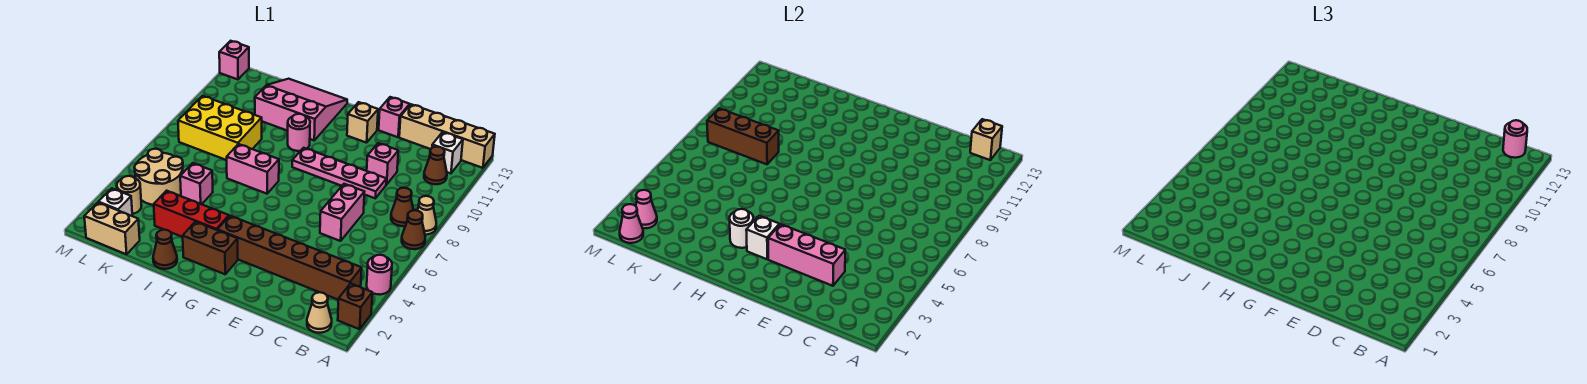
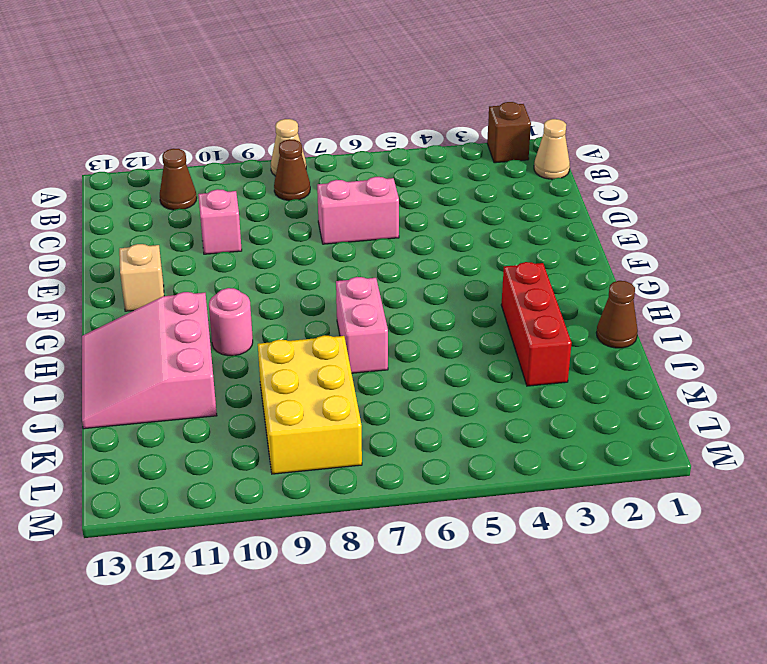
none -> pink 1x1 round brick [367,255,392,295]
none -> brown 1x1 cone [402,210,425,249]
none -> tan 1x4 brick [399,104,495,168]
none -> brown 1x6 brick [218,216,362,300]

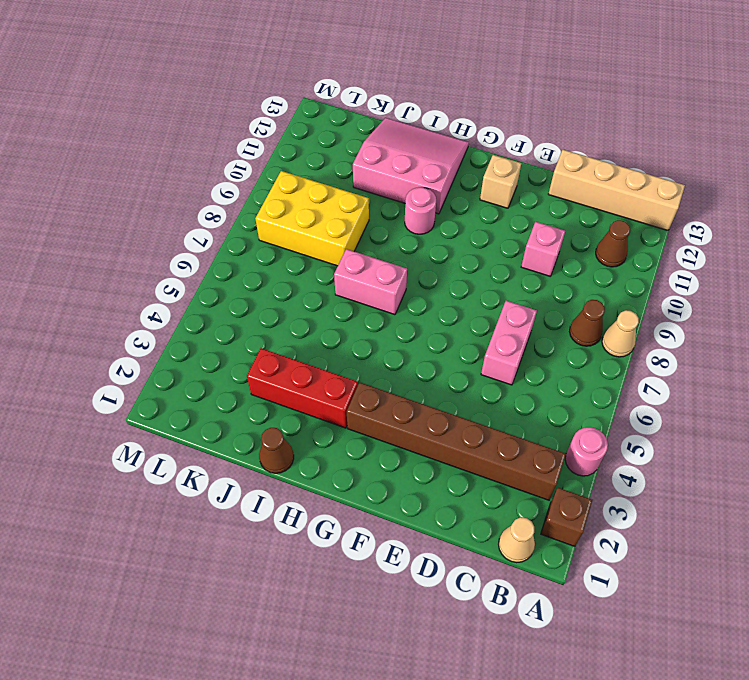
none -> brown 1x1 cone [402,210,425,249]
none -> white 1x1 brick [432,132,463,173]
none -> pink 1x4 plate [292,148,386,198]
none -> pink 1x1 brick [379,97,410,137]

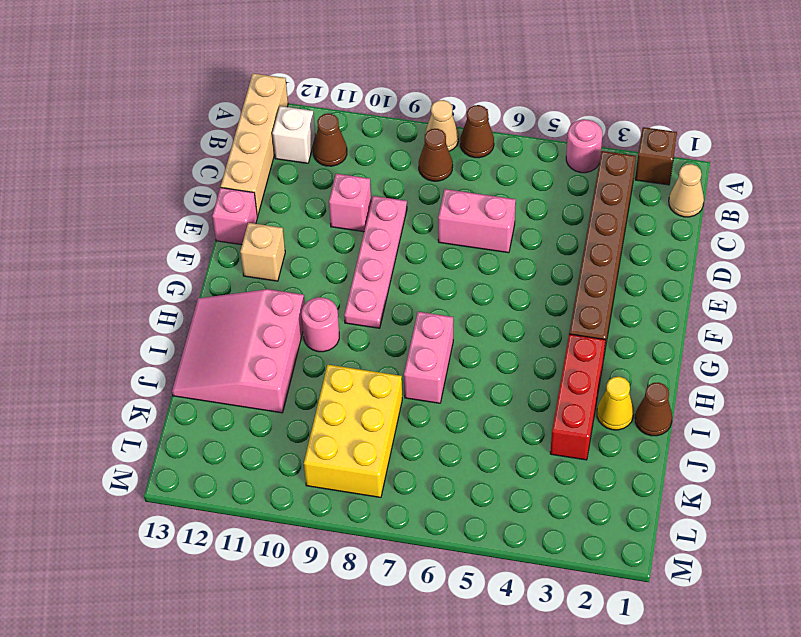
yellow 1x1 cone [597,377,634,430] -> none
none -> brown 1x2 brick [183,222,238,274]
none -> pink 1x1 brick [180,163,213,204]
none -> tan 1x2 brick [84,203,140,254]
none -> tan 2x2 round brick [134,149,183,205]

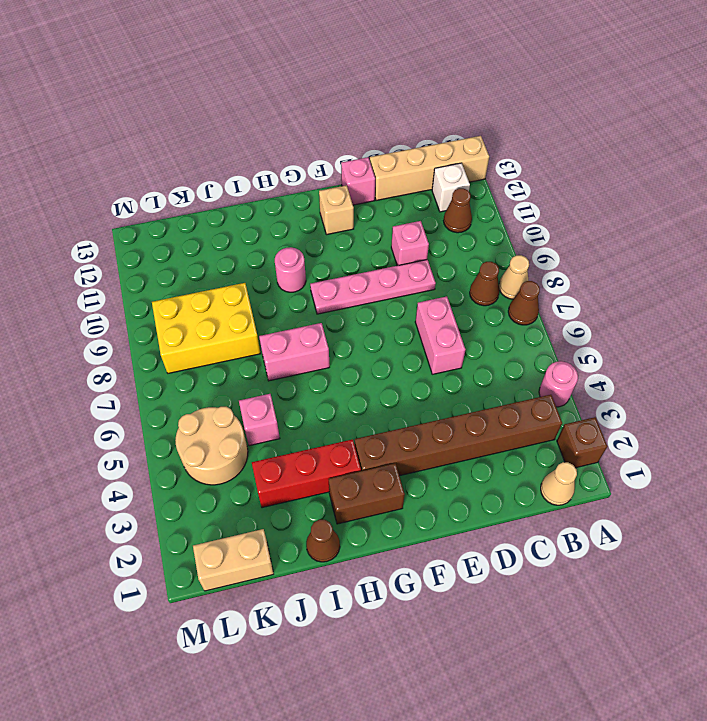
none -> pink 3x3 slope [255,79,347,140]
none -> white 1x1 brick [98,188,132,216]
none -> tan 1x1 round brick [117,176,141,214]
none -> pink 1x1 brick [219,41,249,79]

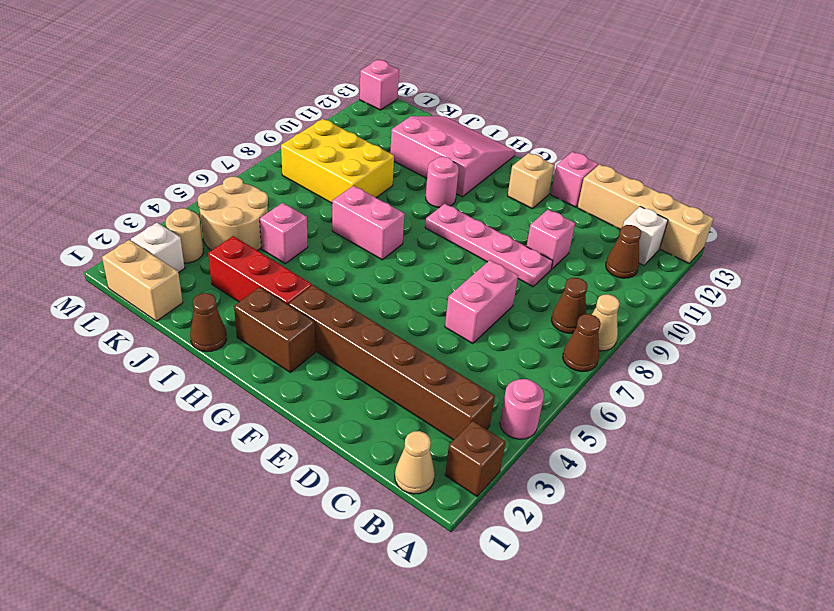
none -> tan 1x1 brick [970,119,1002,160]
none -> pink 1x3 brick [768,224,845,286]
none -> white 1x1 brick [746,216,779,259]
none -> white 1x1 round brick [730,209,753,248]

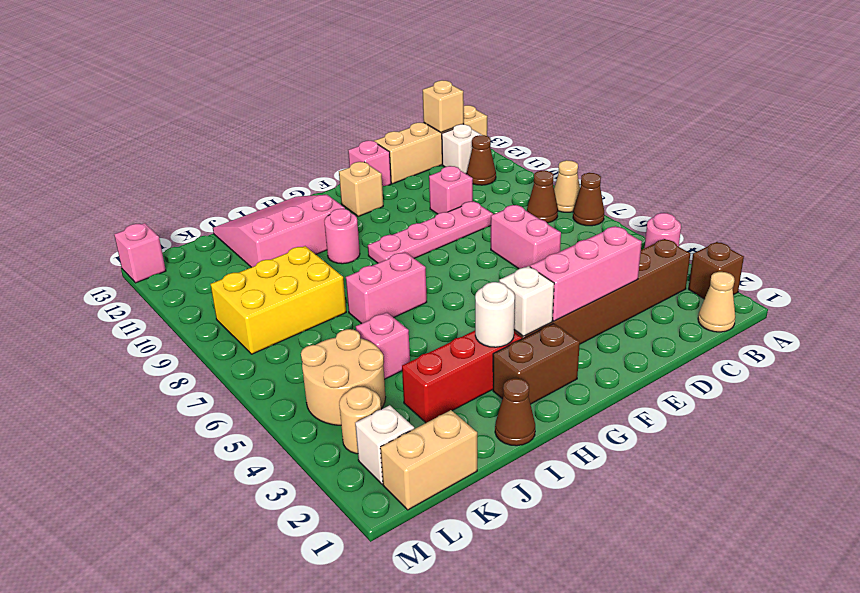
none -> brown 1x3 brick [707,108,779,164]
none -> pink 1x1 cone [620,204,643,243]
none -> pink 1x1 cone [636,190,657,228]
none -> pink 1x1 round brick [1503,120,1527,158]

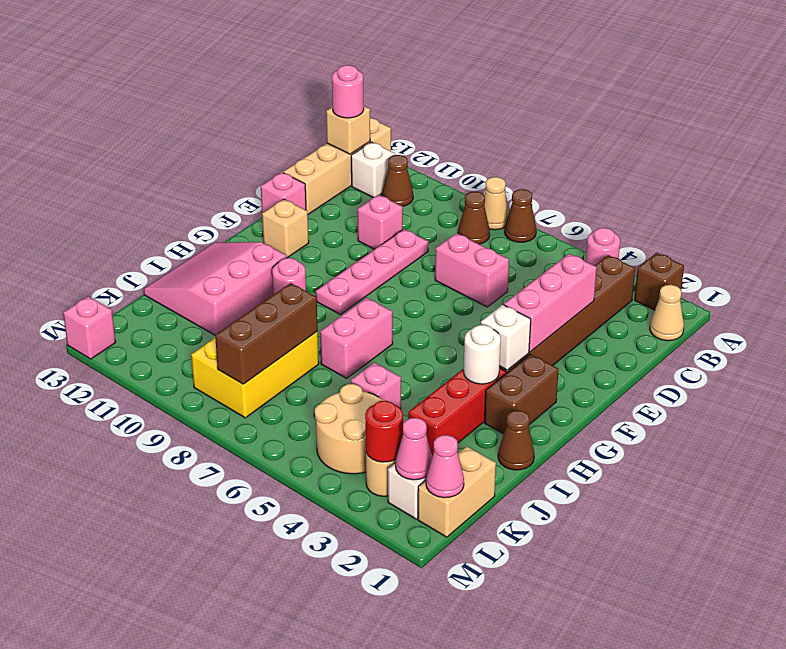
red 1x1 round brick [365,401,403,462] -> none

